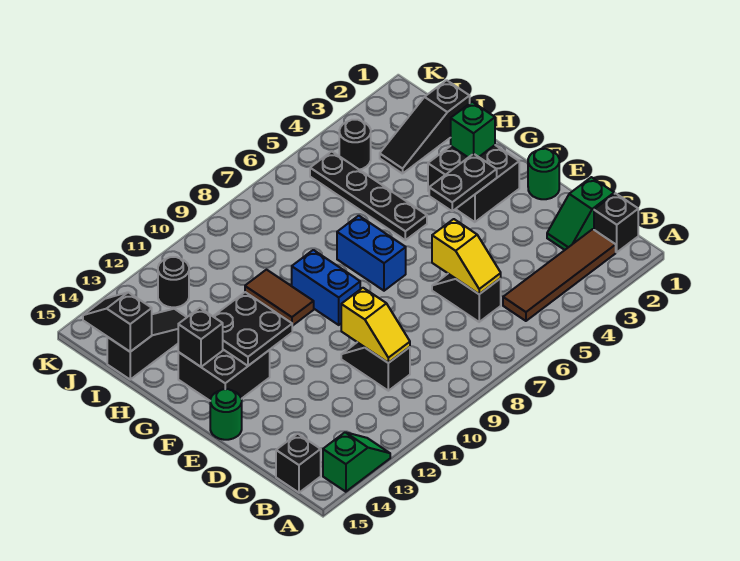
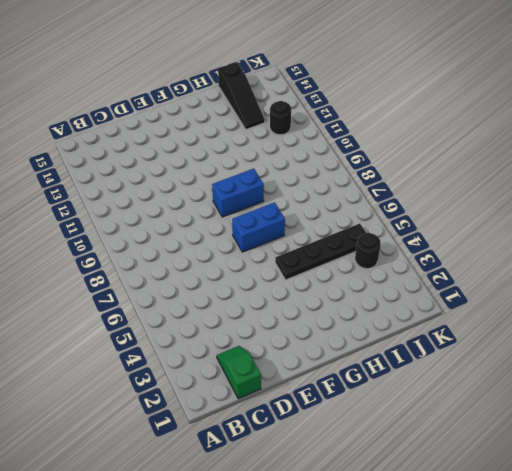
none -> green 1x2 slope [323,432,390,492]
none -> black 1x1 brick [594,193,638,252]
none -> brown 1x4 tile [503,229,616,321]

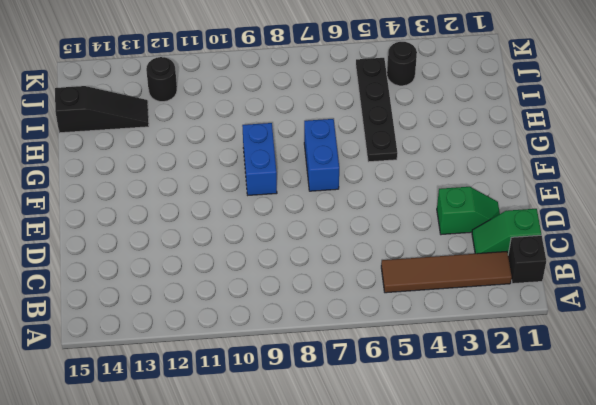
green 1x2 slope [437,187,500,235] -> green 1x2 slope moved to [323,432,390,492]
none -> black 1x1 brick [276,434,321,493]
none -> black 1x2 slope [432,274,501,322]
none -> black 1x2 slope [341,342,410,391]

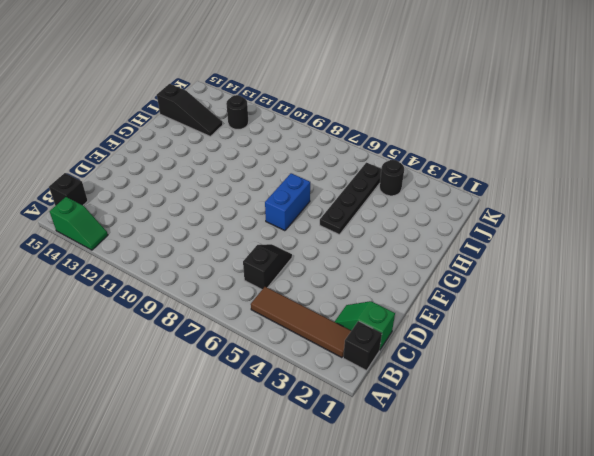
none -> black 1x2 slope [341,342,410,391]
none -> green 1x1 round brick [528,149,559,199]
none -> green 1x1 round brick [210,389,242,440]

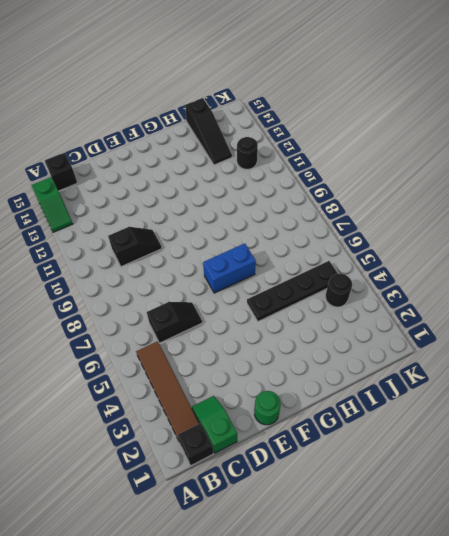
none -> green 1x1 round brick [210,389,242,440]
none -> black 2x2 brick [428,145,519,222]
none -> blue 1x2 brick [292,250,360,325]

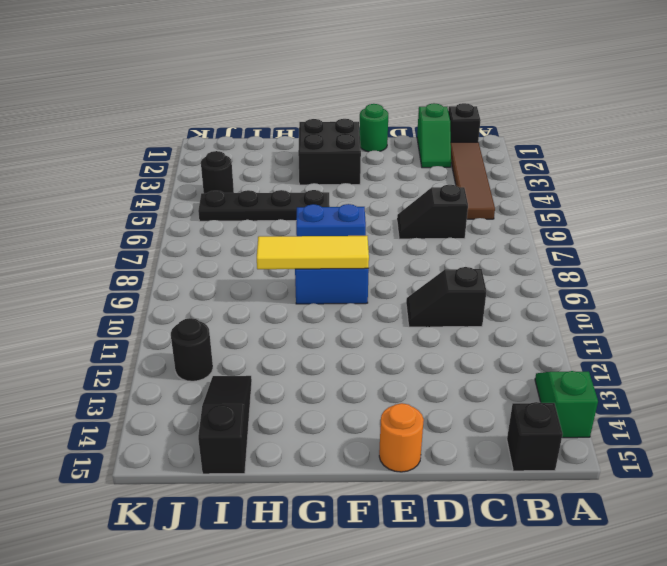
orange 1x1 round brick [379,403,424,472] -> green 1x1 round brick [210,389,242,440]
yellow 1x3 tile [257,236,369,269] -> none
none -> black 2x2 brick [178,350,270,401]
none -> brown 1x2 tile [245,270,314,326]
none -> black 1x3 slope [380,80,470,174]

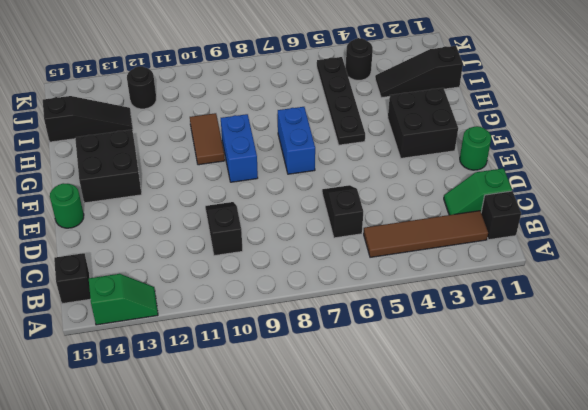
none -> yellow 1x2 slope [432,219,501,294]
none -> yellow 1x2 slope [341,288,410,363]
none -> black 1x2 plate [429,154,497,211]

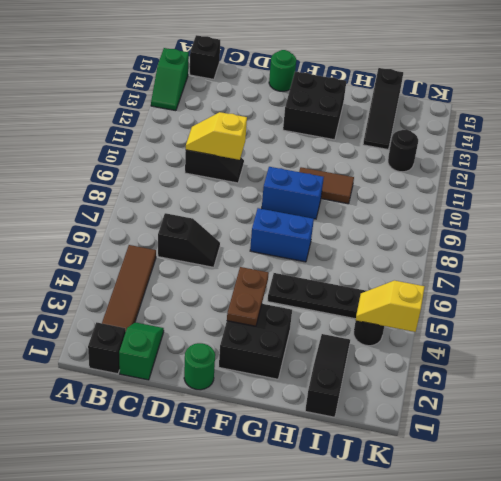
brown 1x2 plate [227,267,269,326] -> black 1x2 plate [429,154,497,211]
yellow 1x2 slope [356,281,425,332] -> yellow 1x2 slope moved to [432,219,501,294]
none -> black 2x2 plate [213,292,292,366]
none -> green 1x1 brick [451,102,495,157]
none -> black 1x1 brick [178,308,223,367]

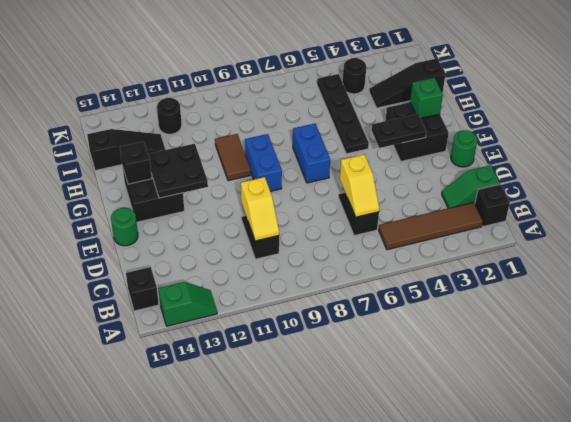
none -> black 1x2 slope [83,292,152,352]

